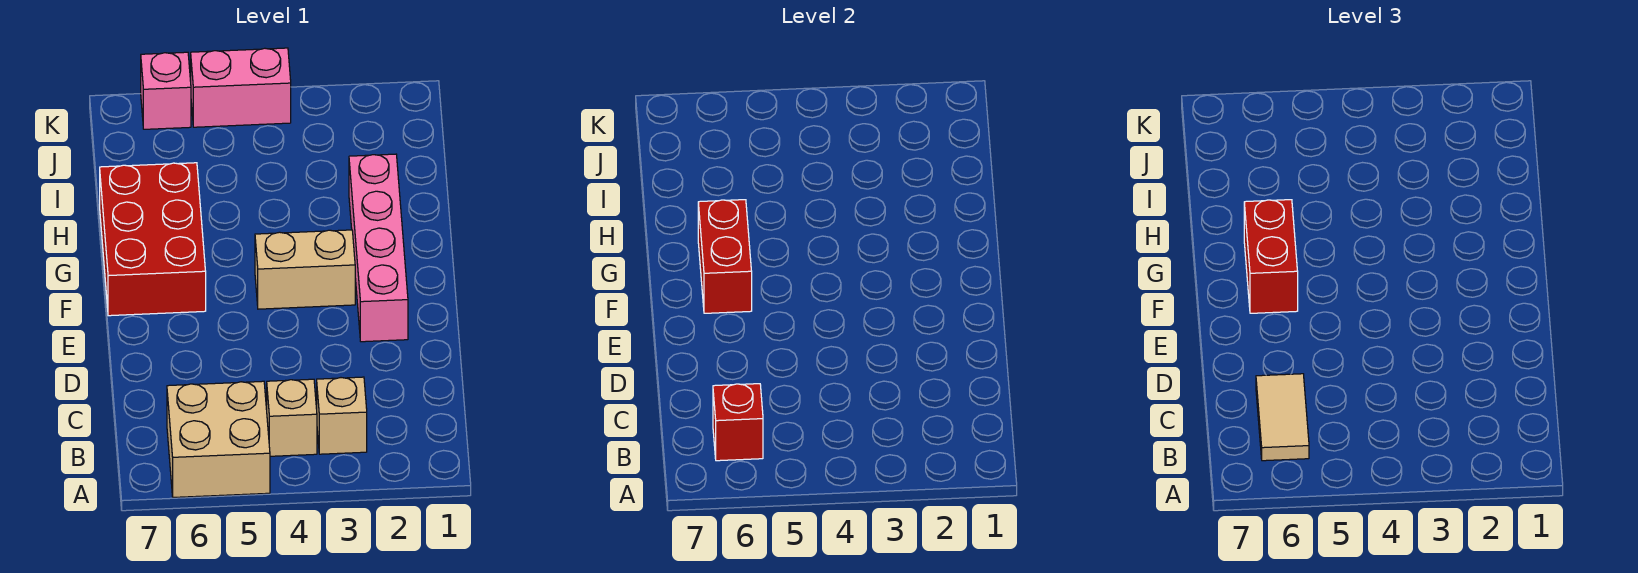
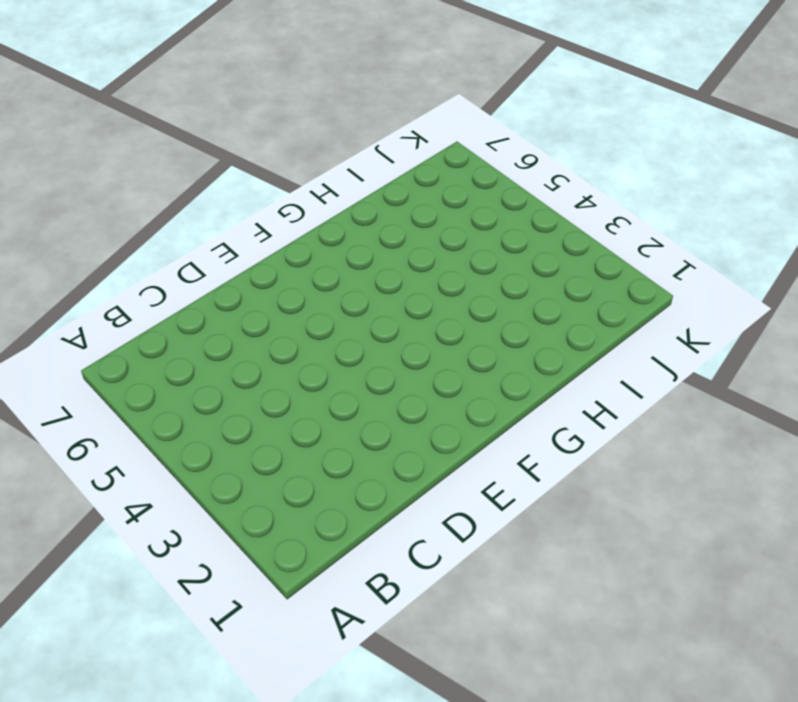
none -> tan 2x2 brick [167,381,270,497]
none -> tan 1x1 brick [317,377,367,454]
none -> tan 1x1 brick [267,379,317,456]

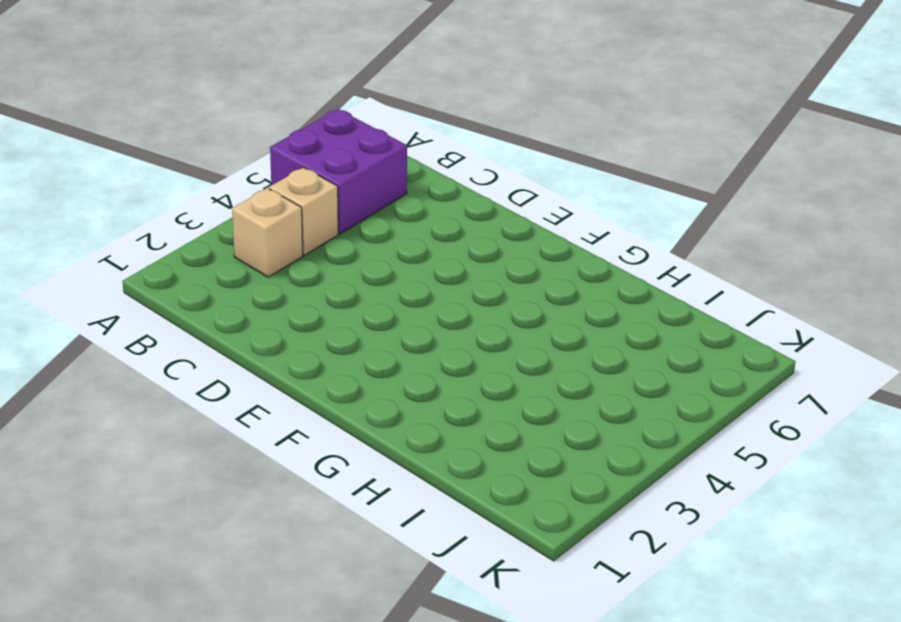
purple 2x2 brick [270,109,407,234] -> tan 2x2 brick [167,381,270,497]
none -> pink 1x4 brick [349,154,408,342]
none -> tan 1x2 brick [255,230,355,309]
none -> red 2x3 brick [100,163,206,316]

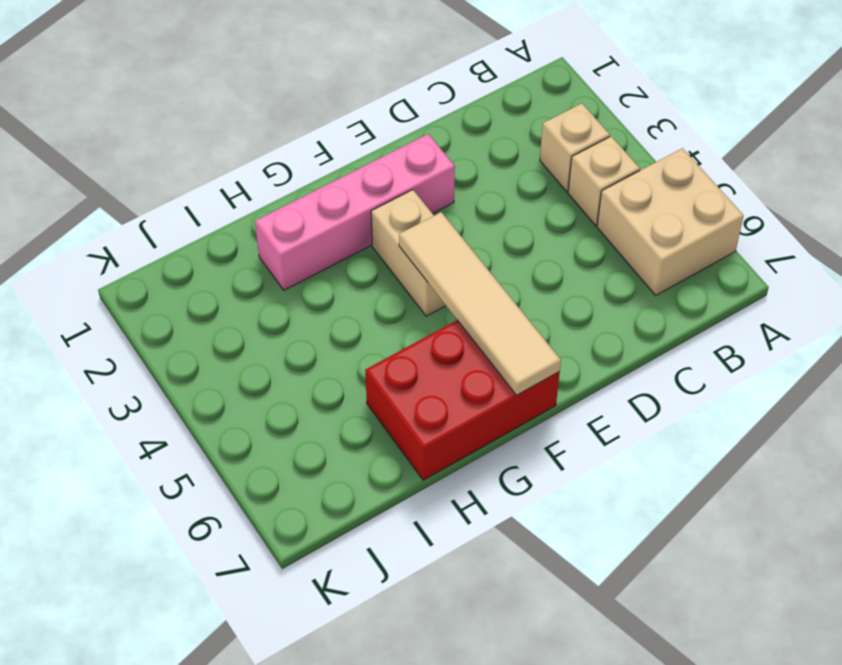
tan 1x4 tile [399,212,561,395] -> red 1x2 brick [698,200,752,313]
none -> pink 1x2 brick [191,48,291,127]
none -> pink 1x1 brick [141,52,191,129]
none -> red 1x1 brick [713,384,763,461]

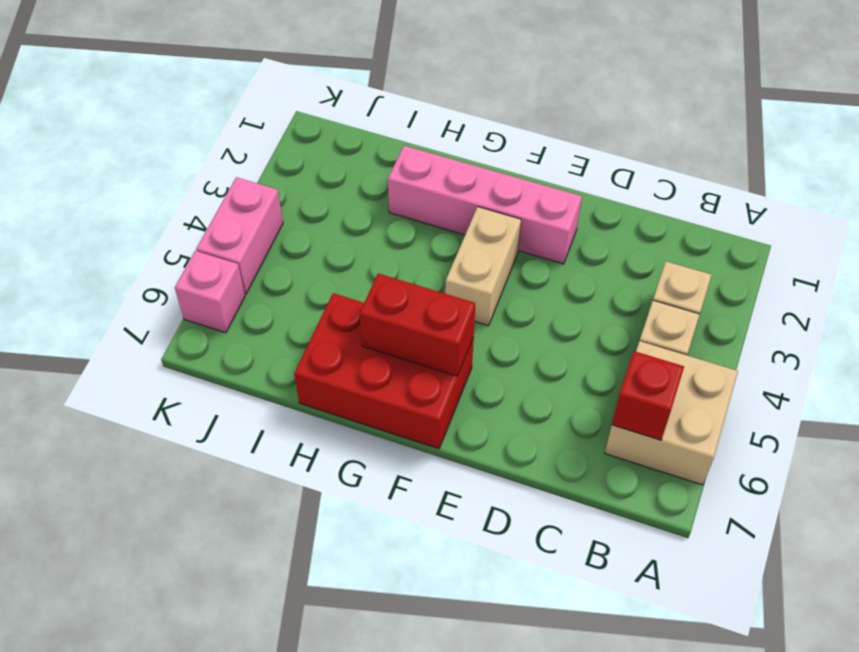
none -> tan 1x2 tile [1256,374,1309,461]
none -> red 1x2 brick [1244,200,1298,313]

